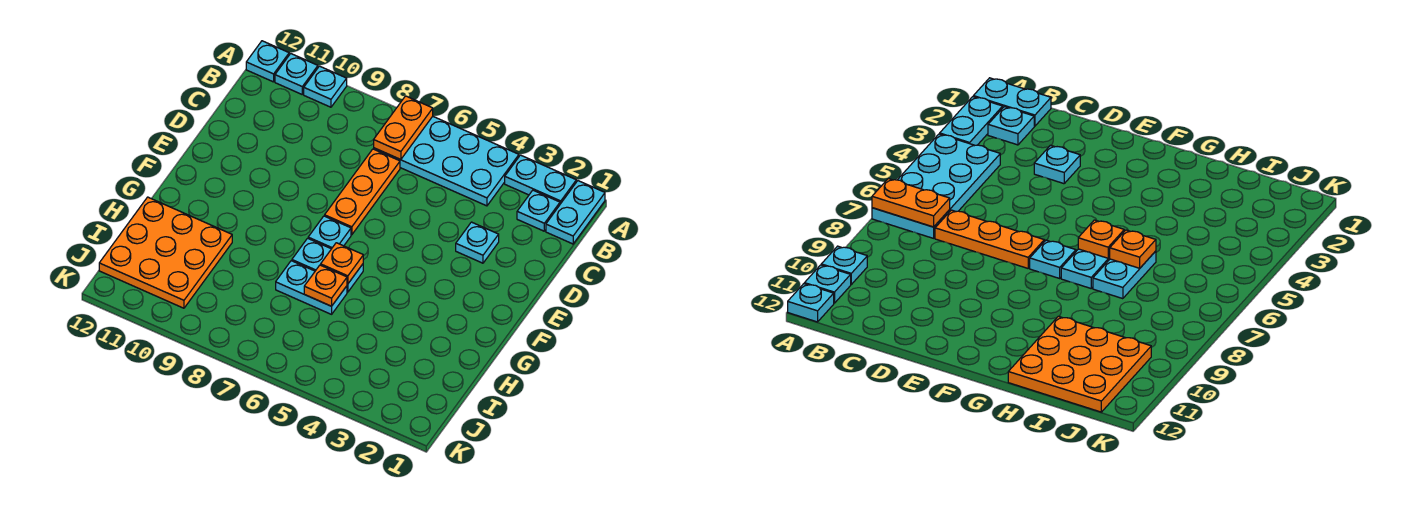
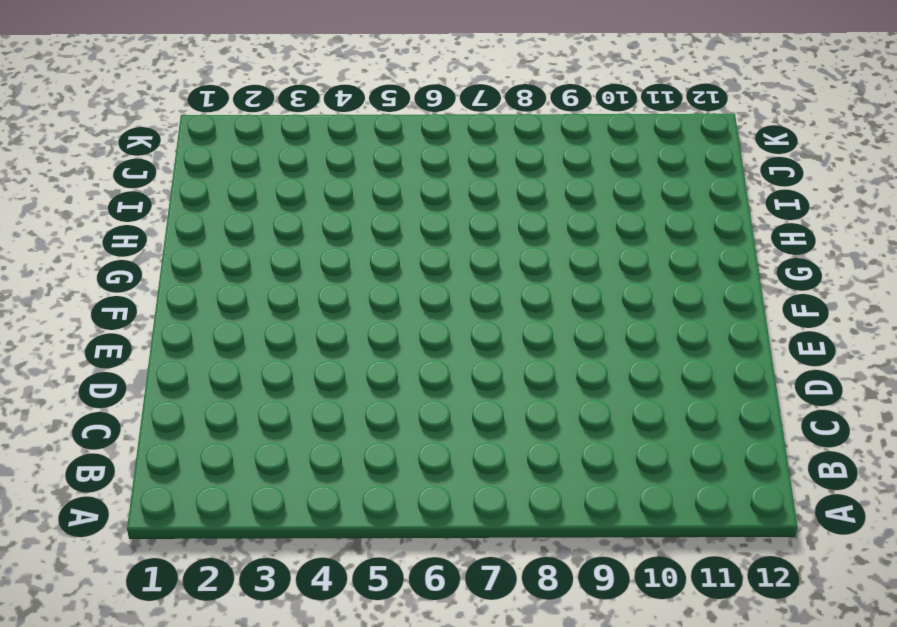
none -> cyan 1x2 plate [546,181,605,244]
none -> cyan 1x2 plate [505,155,576,204]
none -> cyan 2x4 plate [374,116,519,206]

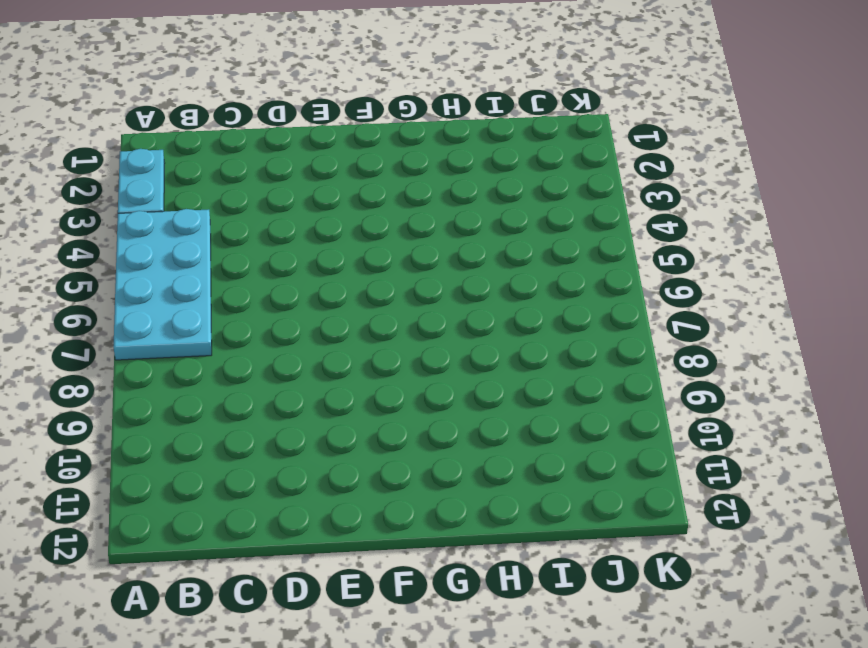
none -> cyan 1x2 plate [546,181,605,244]
none -> cyan 1x1 plate [304,66,347,107]
none -> cyan 1x1 plate [275,54,318,94]

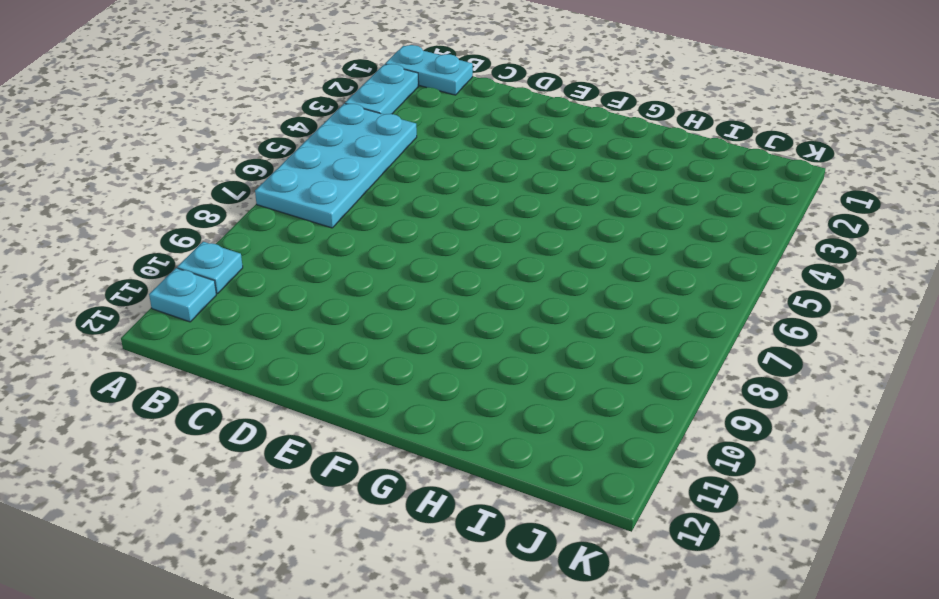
none -> cyan 1x1 plate [246,41,289,82]
none -> cyan 1x1 plate [517,190,560,231]
none -> orange 1x3 plate [325,149,400,235]

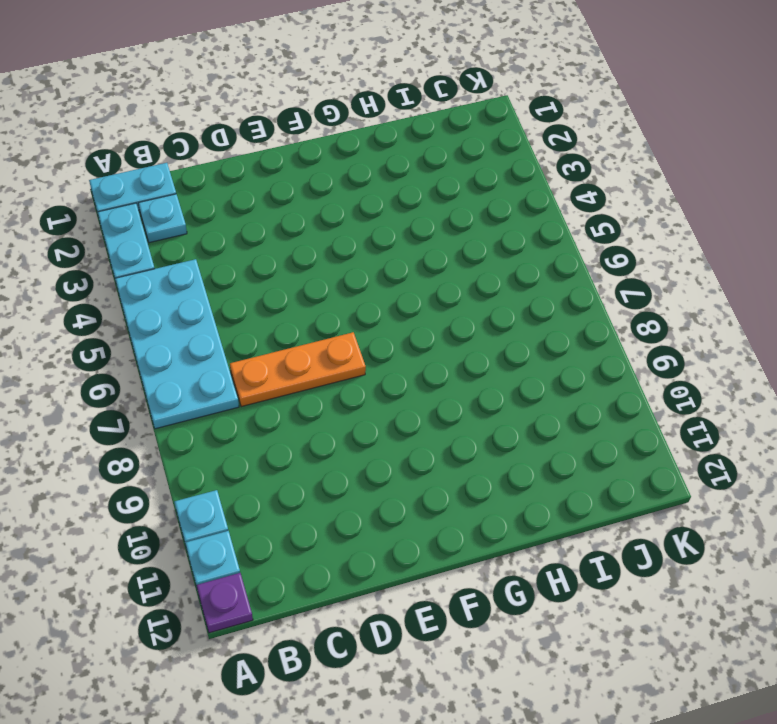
purple 1x1 plate [196,573,253,633] -> cyan 1x1 plate [246,41,289,82]
none -> cyan 1x1 plate [456,222,499,263]
none -> cyan 1x1 plate [308,216,351,249]
none -> cyan 1x2 plate [292,238,363,292]

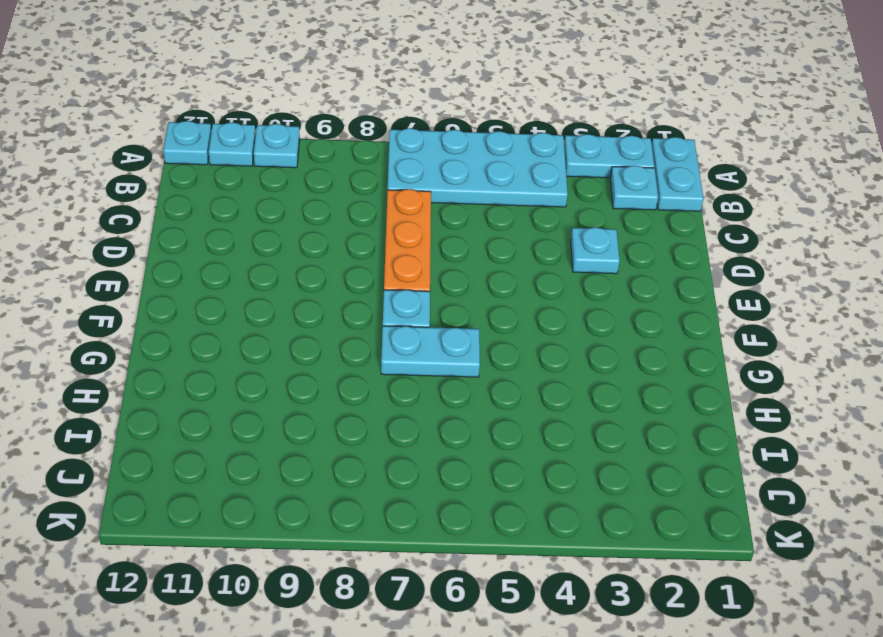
none -> cyan 1x2 plate [276,261,347,314]
none -> orange 3x3 plate [99,197,232,308]
none -> orange 1x2 plate [374,96,433,160]

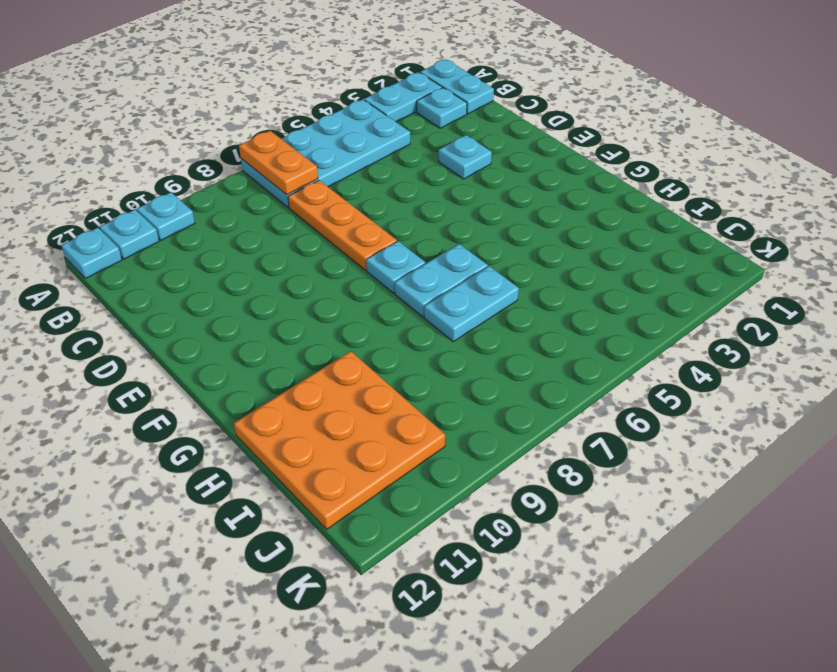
none -> orange 1x1 plate [321,243,363,284]
none -> orange 1x1 plate [304,265,347,306]

